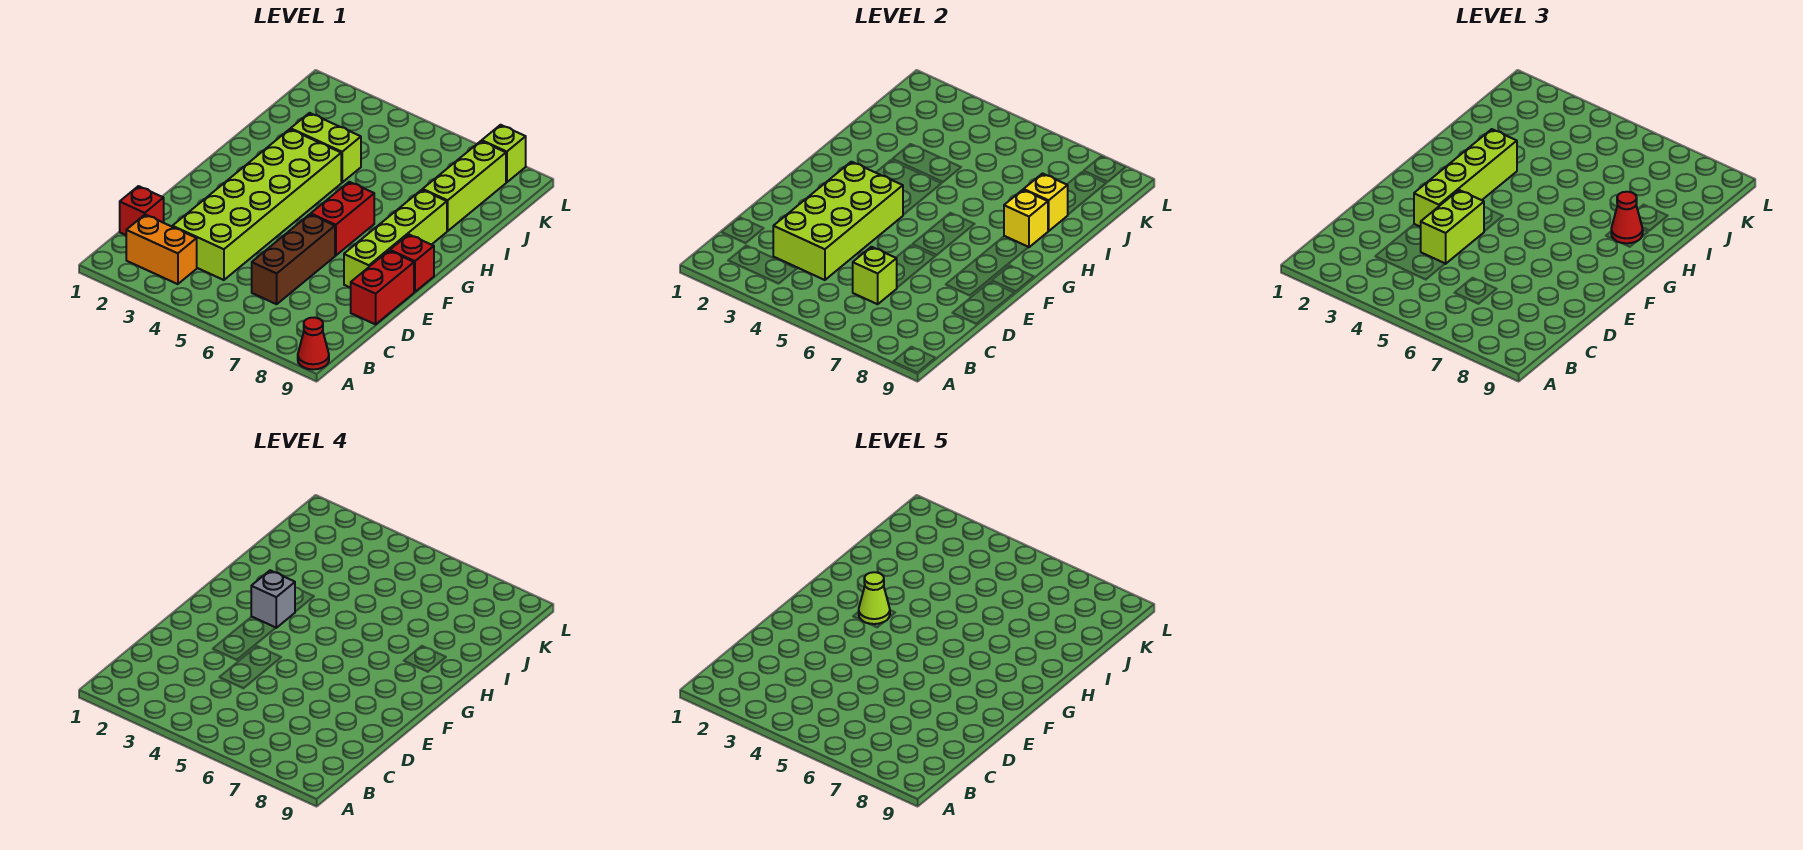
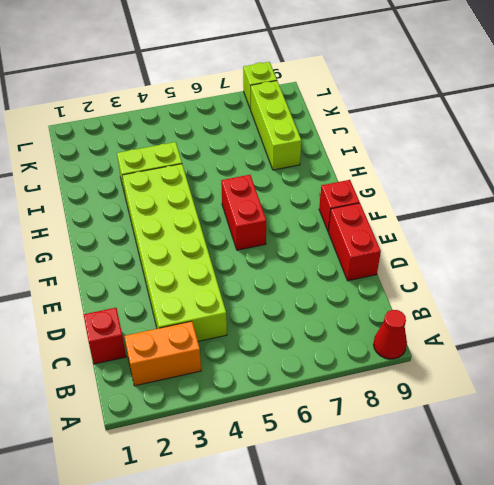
none -> brown 1x3 brick [252,214,335,304]
none -> lime 1x4 brick [344,190,447,288]
none -> lime 2x4 brick [773,162,903,280]

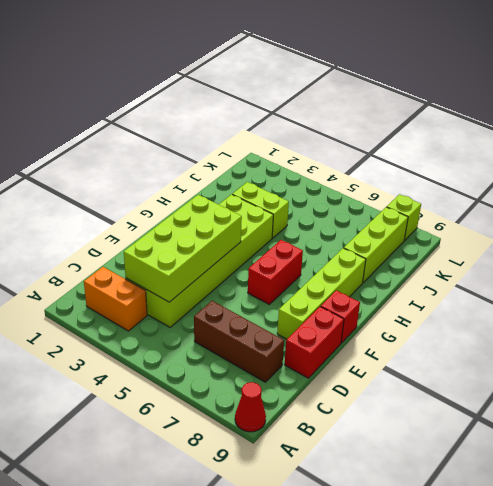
brown 1x3 brick [194,301,284,382] -> brown 1x3 brick turned to [252,214,335,304]
none -> red 1x1 brick [120,186,164,235]
none -> lime 1x1 brick [853,247,897,304]
none -> yellow 1x1 brick [1004,190,1048,247]

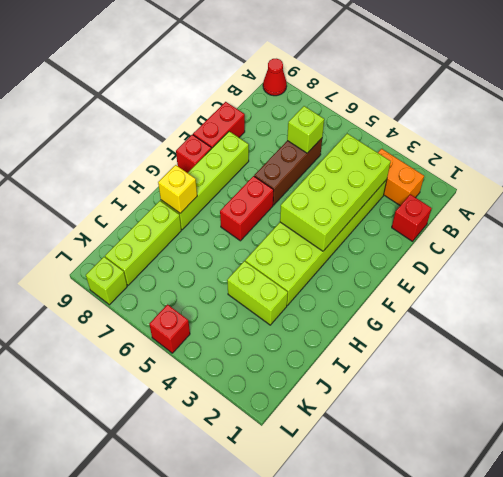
red 1x1 brick [149,305,190,353] -> none
none -> yellow 1x1 brick [1024,174,1068,231]
none -> lime 1x2 brick [1421,190,1484,264]
none -> lime 1x4 brick [1414,129,1517,227]

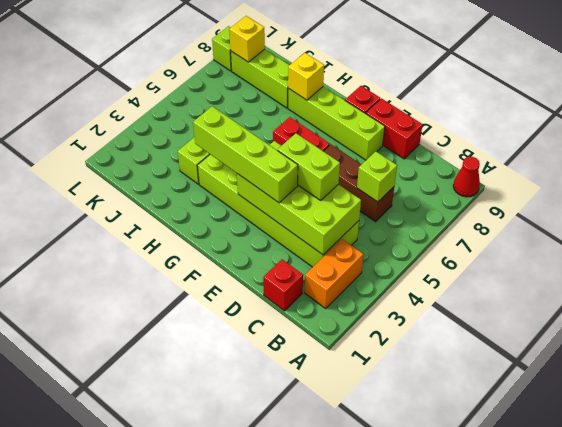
yellow 1x1 brick [229,16,265,62] -> yellow 1x1 brick moved to [1024,174,1068,231]
none -> red 1x1 cone [1611,192,1643,243]
none -> grey 1x1 brick [251,570,295,628]
none -> lime 1x1 cone [859,572,890,624]

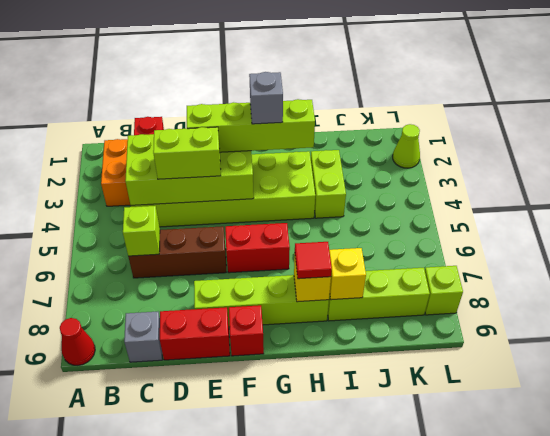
grey 1x1 brick [124,312,162,362] -> none
red 1x1 tile [295,242,332,279] -> red 1x1 cone [1611,192,1643,243]
lime 1x1 cone [393,124,420,168] -> lime 1x1 cone moved to [859,572,890,624]

